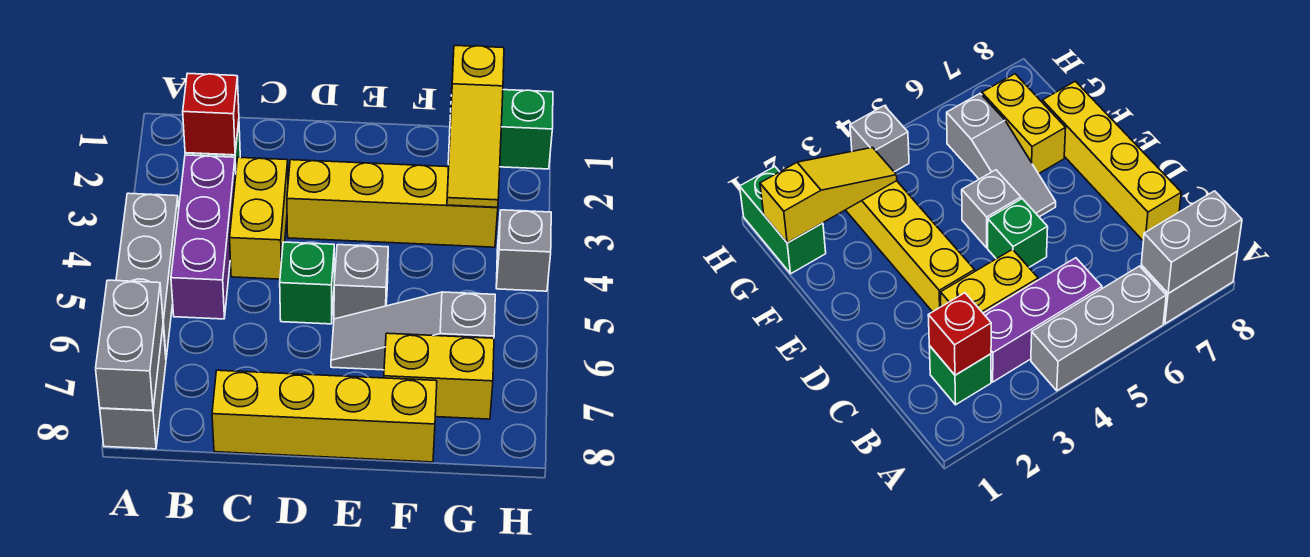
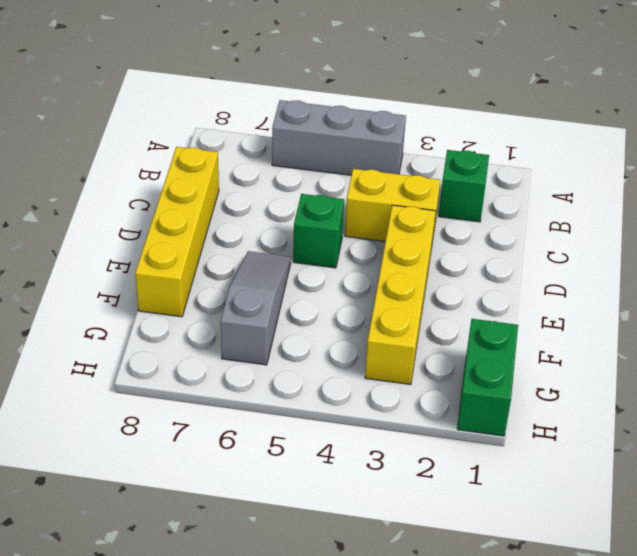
none -> grey 1x2 brick [100,327,166,449]
none -> purple 1x3 brick [171,155,236,319]
none -> grey 1x1 brick [334,245,388,319]

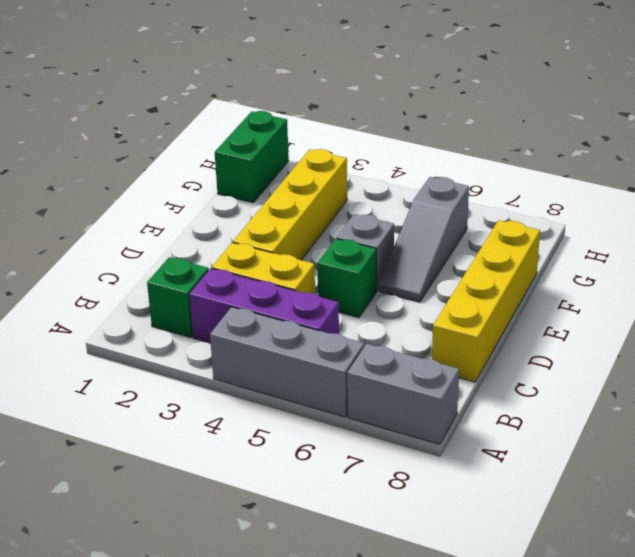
none -> yellow 1x2 brick [384,333,494,419]
none -> grey 1x1 brick [496,210,551,291]
none -> grey 1x2 brick [96,280,163,410]

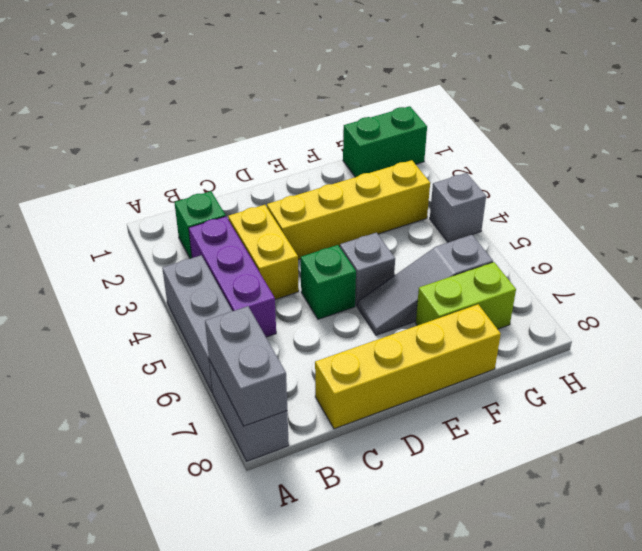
lime 1x2 brick [416,262,516,329] -> yellow 1x2 brick [384,333,494,419]
none -> red 1x1 brick [183,73,239,155]
none -> yellow 1x3 slope [447,45,504,207]

